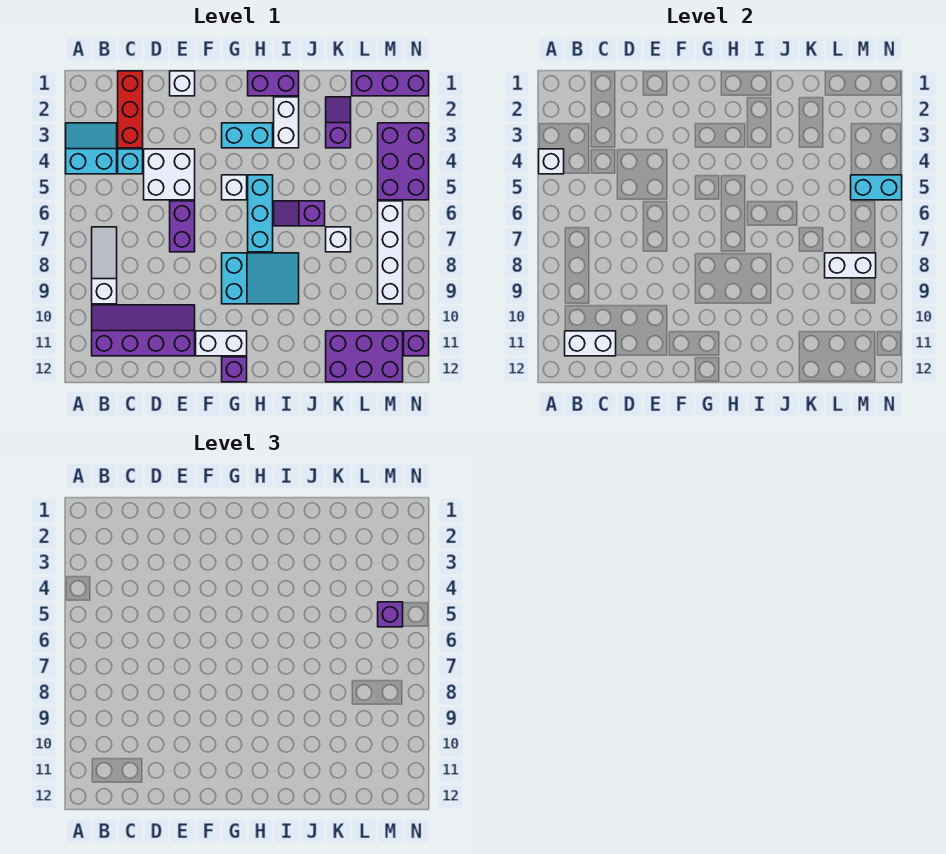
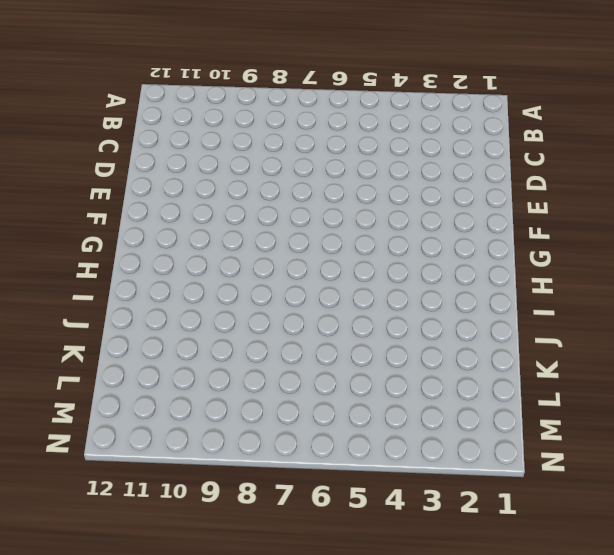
none -> cyan 2x2 slope [66,123,117,174]
none -> white 1x3 slope [92,227,117,304]
none -> purple 2x4 slope [92,305,195,356]

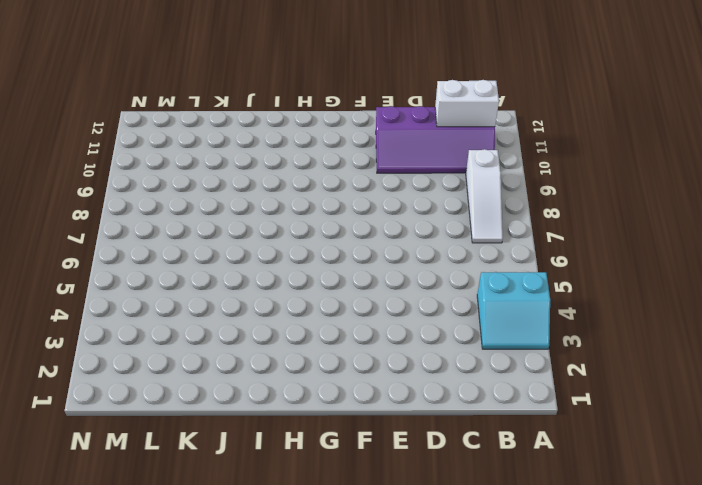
none -> red 1x3 brick [118,71,143,148]
none -> cyan 1x1 brick [118,149,143,174]
none -> white 2x2 brick [144,149,195,200]

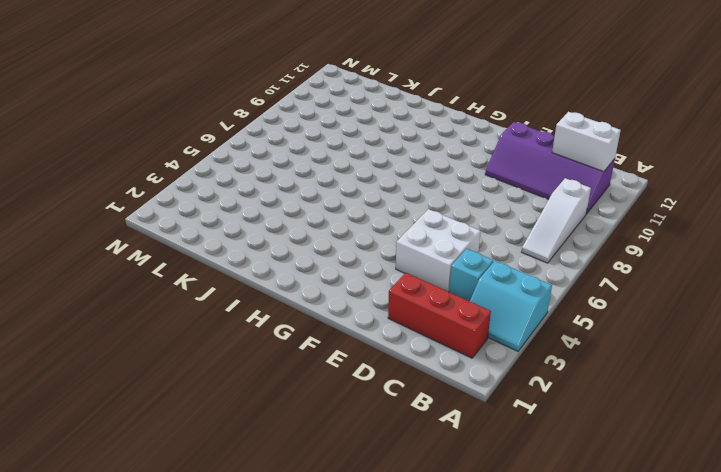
red 1x3 brick [388,273,491,358] -> red 1x3 brick turned to [118,71,143,148]
none -> white 1x1 brick [170,71,195,96]
none -> purple 1x2 brick [170,201,195,252]
none -> white 1x2 brick [196,331,247,356]

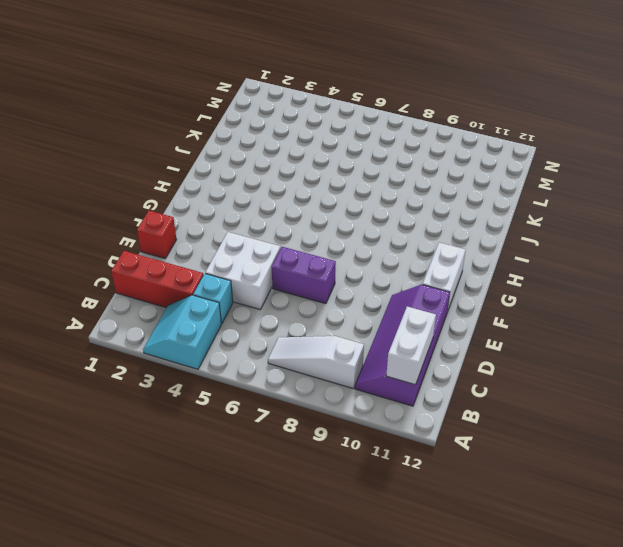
red 1x1 brick [137,211,177,258] -> white 1x1 brick [170,71,195,96]
none -> cyan 1x2 brick [222,123,273,148]
none -> white 1x1 brick [222,175,247,200]
none -> cyan 2x3 slope [222,253,299,304]

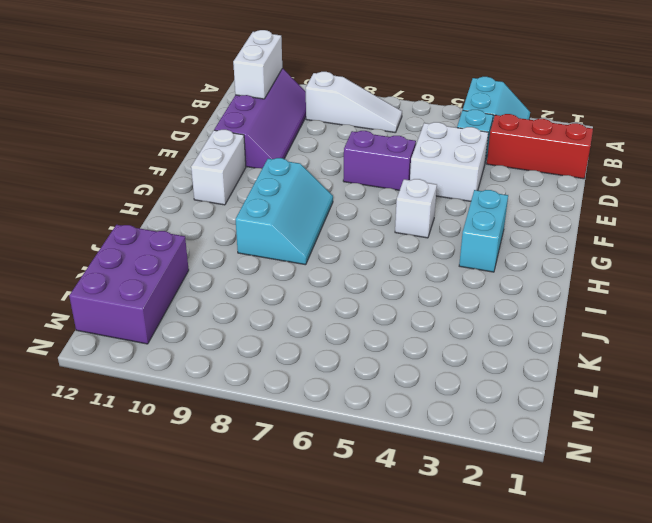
cyan 2x3 slope [235,158,333,265] -> cyan 2x3 slope turned to [222,253,299,304]
none -> white 1x1 brick [170,71,195,96]
none -> purple 1x1 brick [222,357,247,382]
none -> purple 1x2 brick [248,71,299,96]

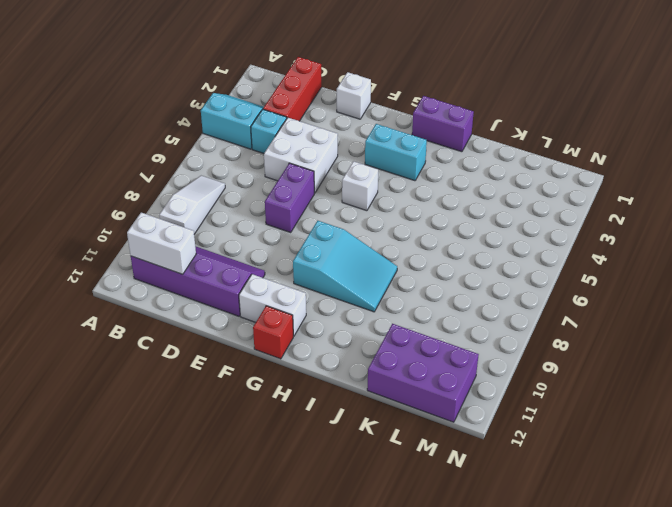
red 1x1 brick [253,306,293,359] -> purple 1x1 brick [222,357,247,382]
none -> cyan 1x3 brick [248,175,273,252]
none -> white 1x2 brick [274,97,299,148]
none -> purple 1x2 slope [274,201,325,226]

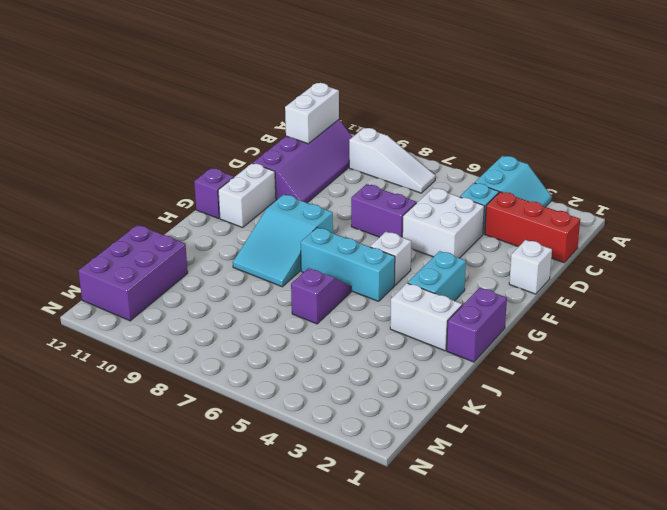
none -> purple 1x2 slope [326,97,351,148]
none -> white 1x1 brick [326,227,351,252]
none -> purple 1x3 brick [352,71,429,96]

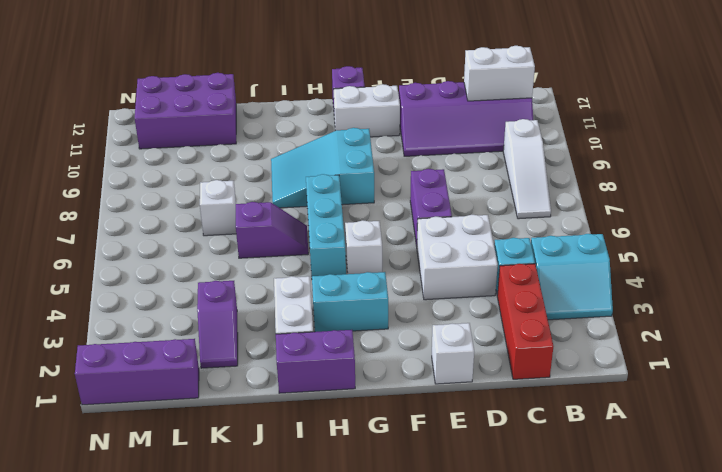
none -> purple 2x3 brick [378,123,429,200]
none -> white 1x4 brick [378,201,403,304]
none -> purple 1x1 brick [404,331,429,356]

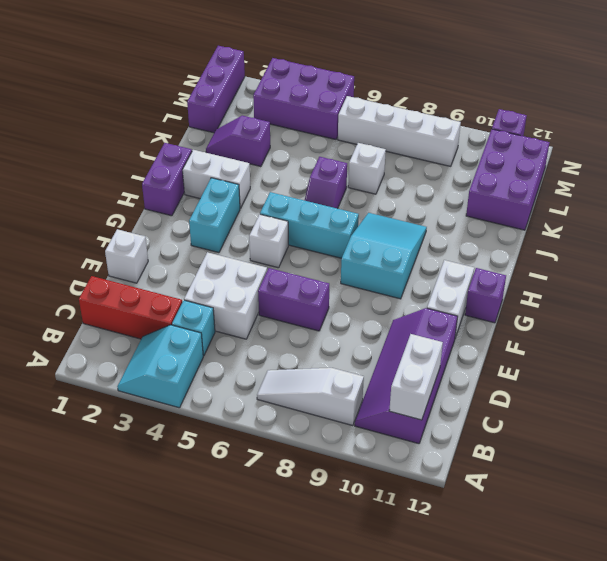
none -> white 1x1 brick [539,149,564,174]
none -> white 1x2 brick [825,253,876,278]
none -> cyan 1x2 brick [851,175,902,200]

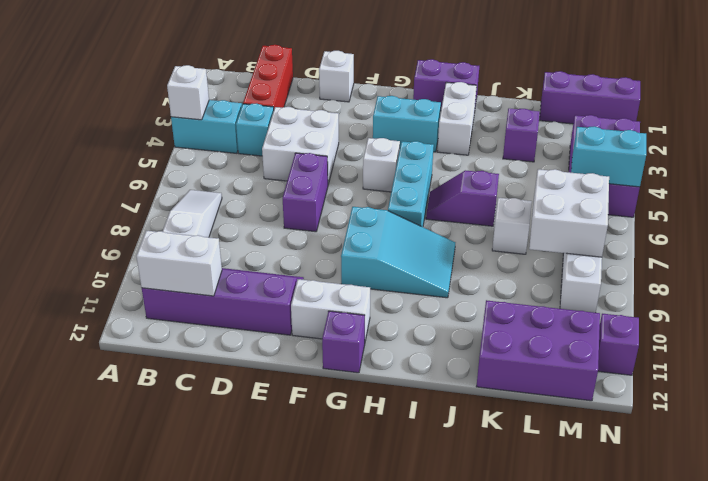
white 2x2 brick [529,169,609,257] -> white 1x2 brick [825,253,876,278]
none -> purple 1x1 brick [378,602,403,627]

